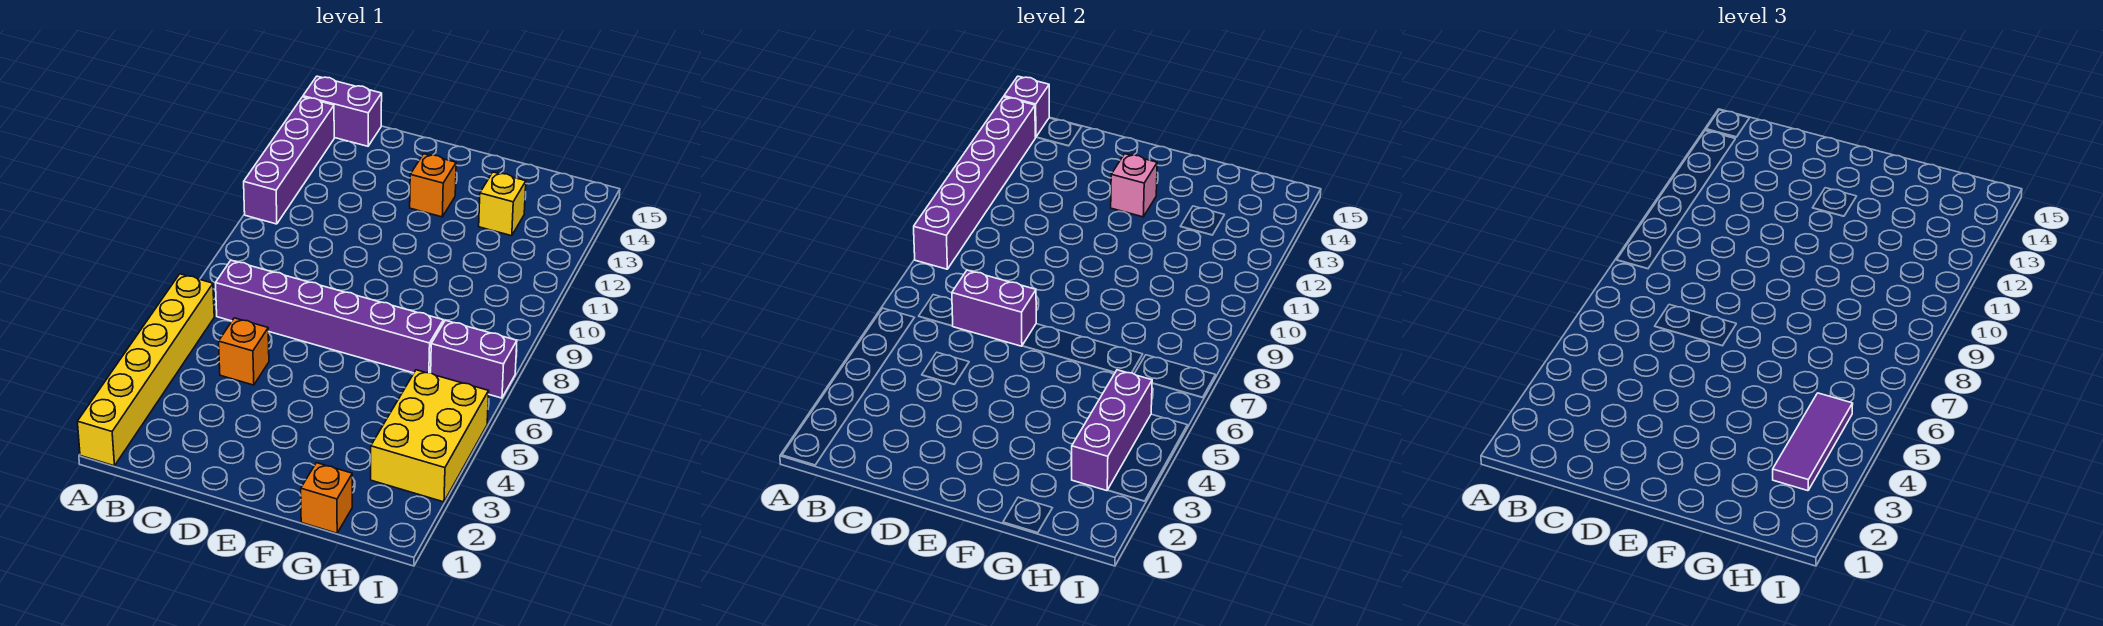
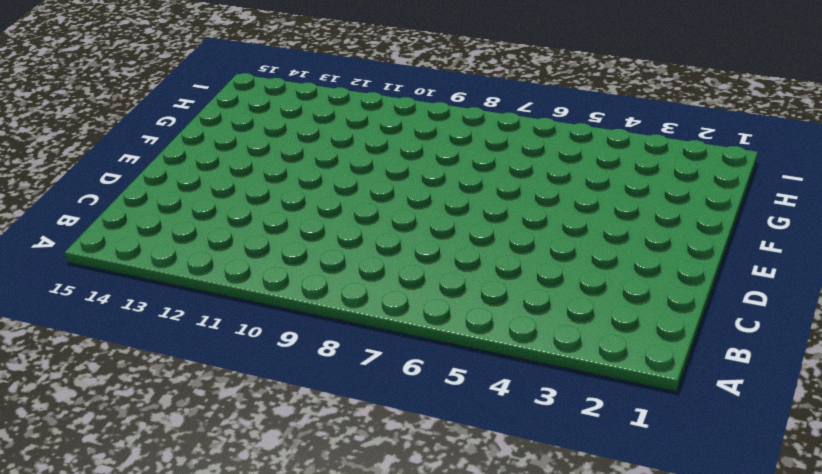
none -> yellow 1x6 brick [77,274,214,466]
none -> purple 1x4 brick [244,97,334,224]
none -> purple 1x2 brick [303,76,382,146]

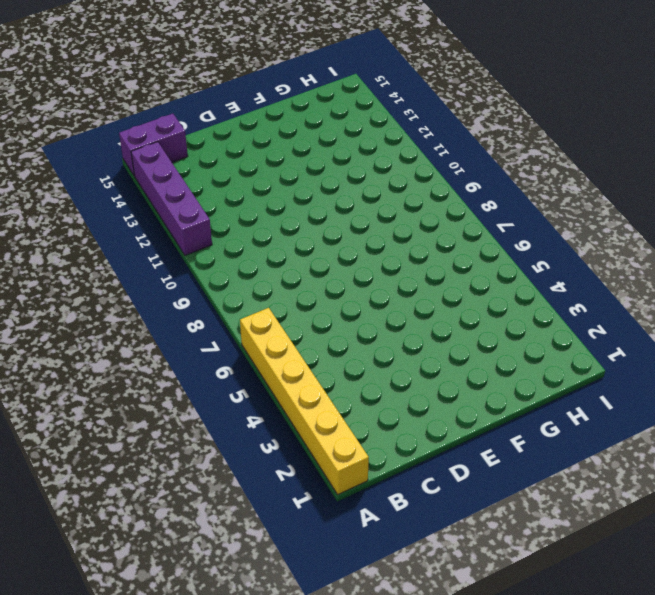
none -> purple 1x6 brick [216,260,443,373]
none -> orange 1x1 brick [219,318,269,385]
none -> orange 1x1 brick [410,154,456,217]

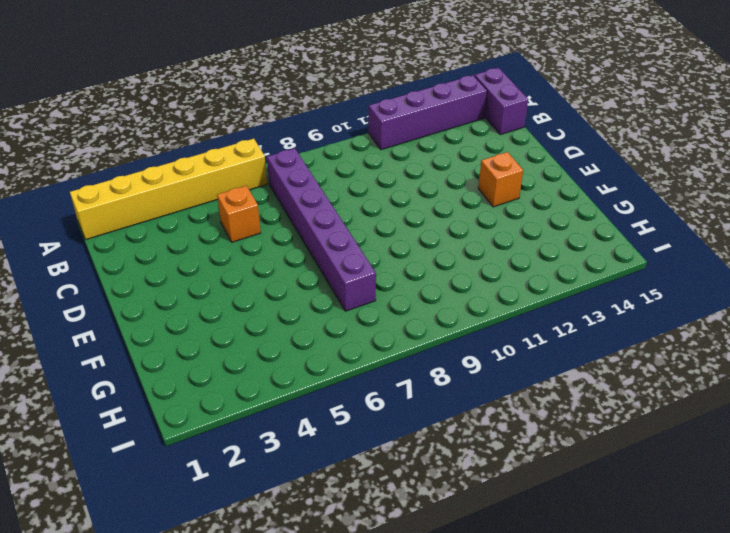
none -> orange 1x1 brick [301,463,352,533]
none -> yellow 1x1 brick [479,172,526,236]
none -> yellow 2x3 brick [371,370,489,502]

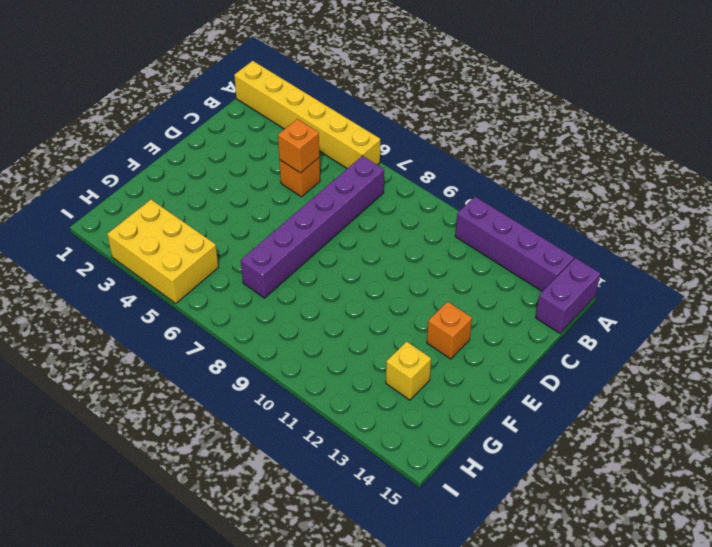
orange 1x1 brick [278,119,319,173] -> orange 1x1 brick moved to [301,463,352,533]
none -> purple 1x2 brick [431,320,517,398]
none -> purple 1x6 brick [914,97,1035,269]
none -> purple 1x1 brick [1004,76,1049,138]

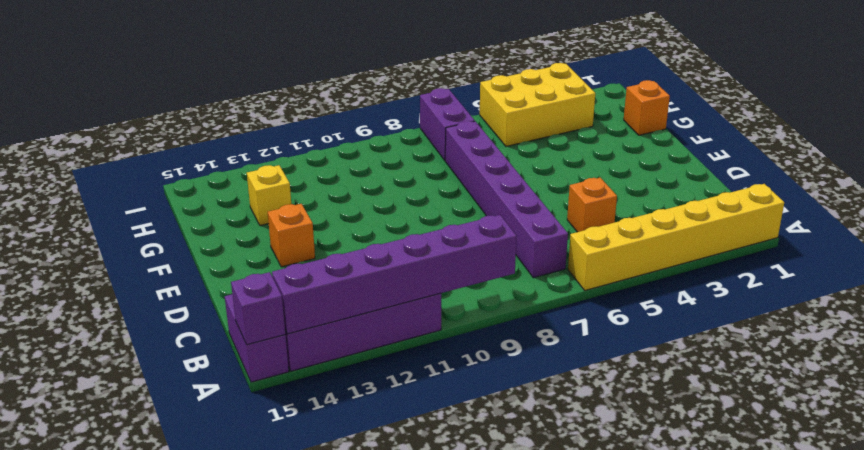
none -> purple 1x2 brick [952,270,1036,346]
none -> pink 1x1 brick [1111,154,1157,217]
none -> purple 1x3 brick [1072,370,1152,491]

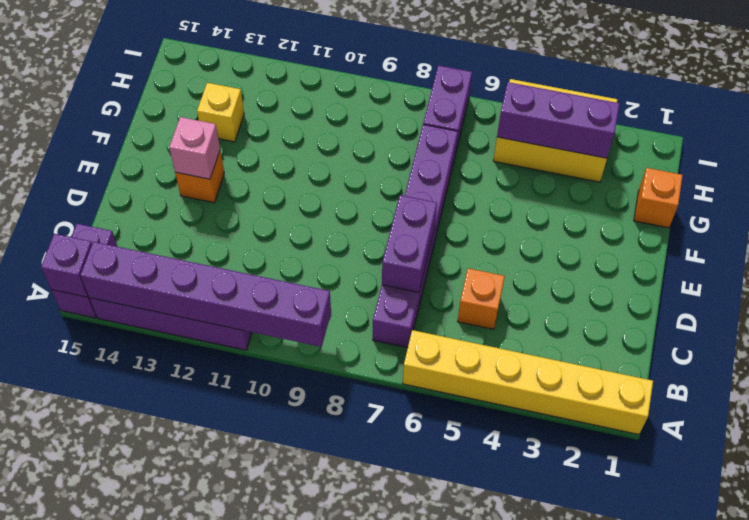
none -> purple 1x3 tile [1773,393,1853,491]

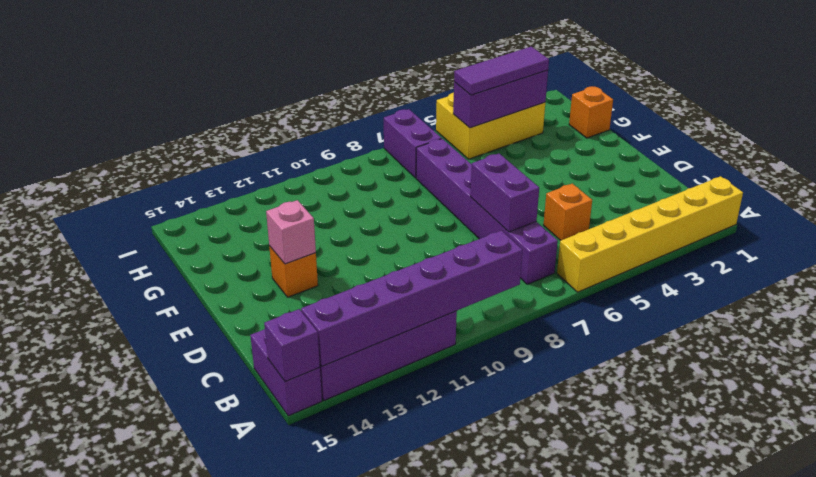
none -> yellow 1x1 brick [479,172,526,236]

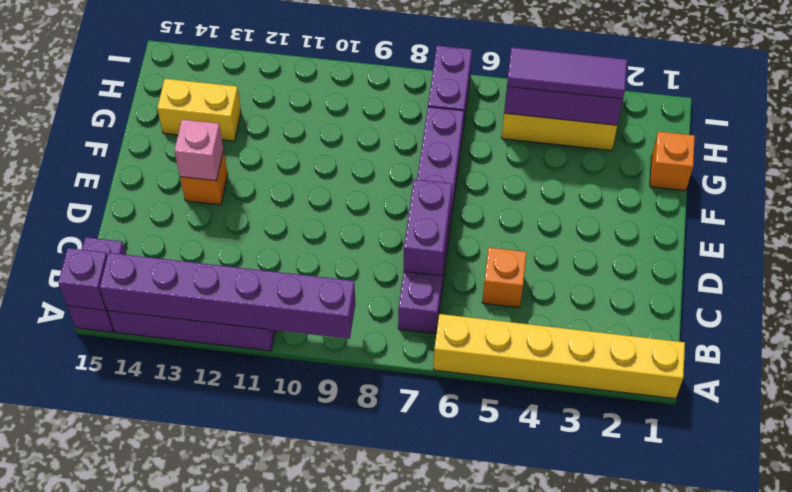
yellow 1x2 brick [157,79,241,141] -> yellow 1x1 brick [479,172,526,236]

